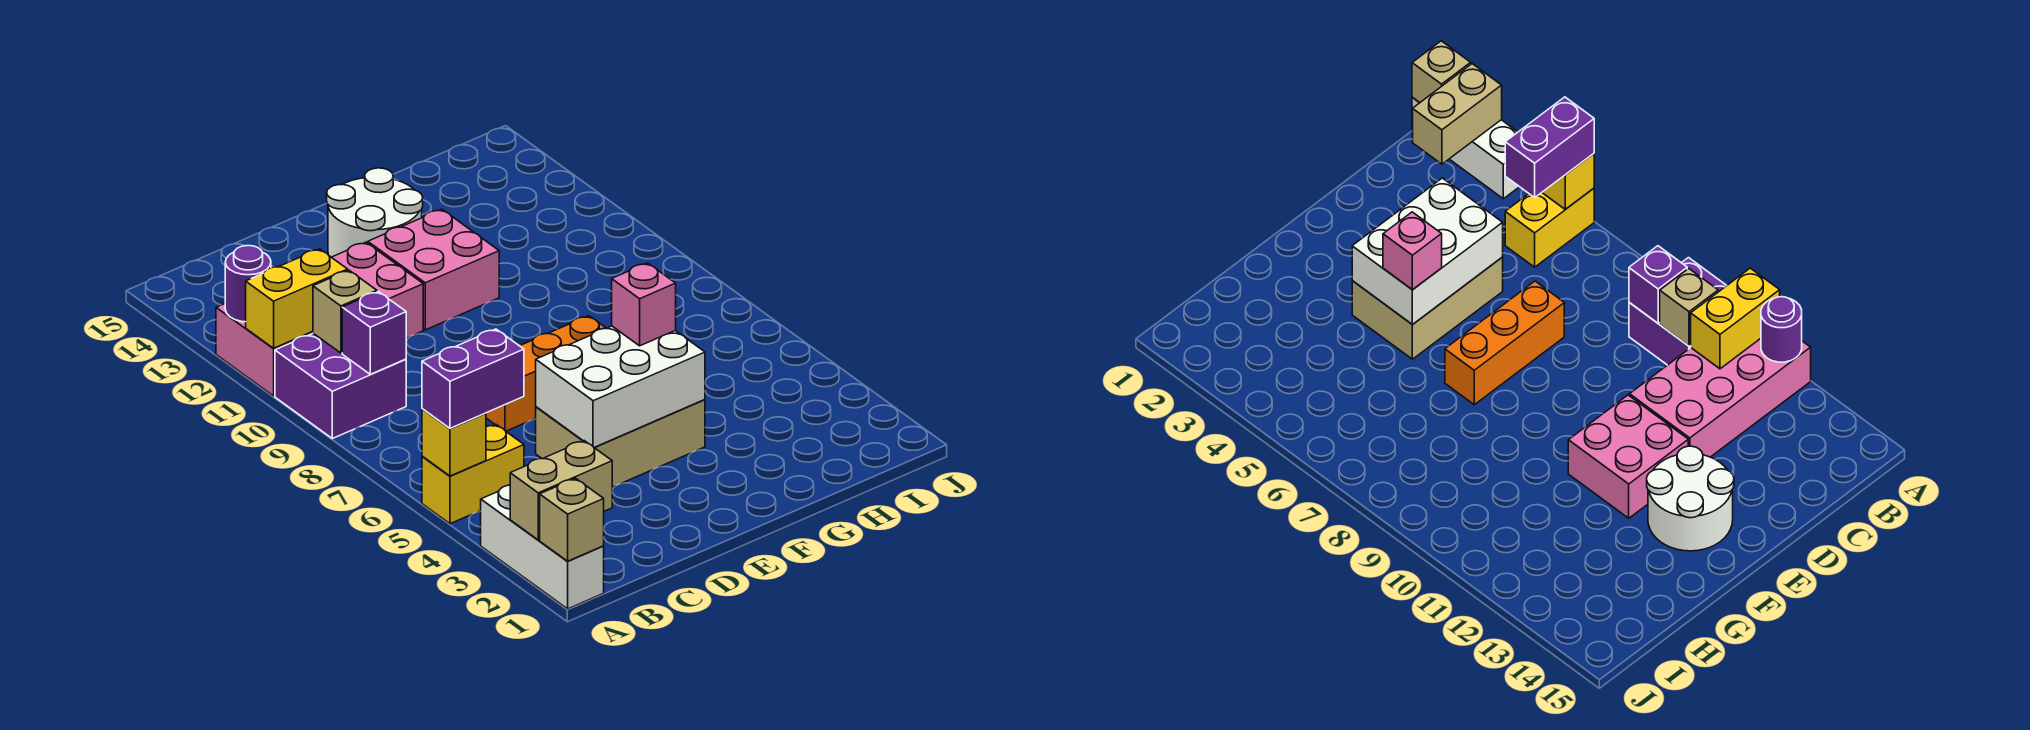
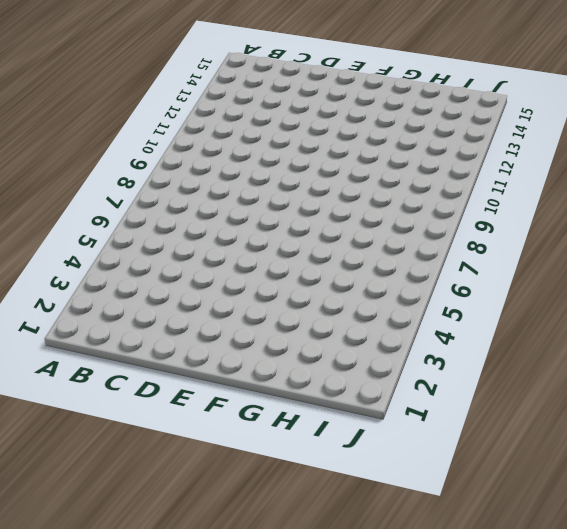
none -> white 1x3 brick [481,485,604,609]
none -> yellow 1x2 brick [422,424,524,524]
none -> purple 2x2 brick [275,333,406,439]

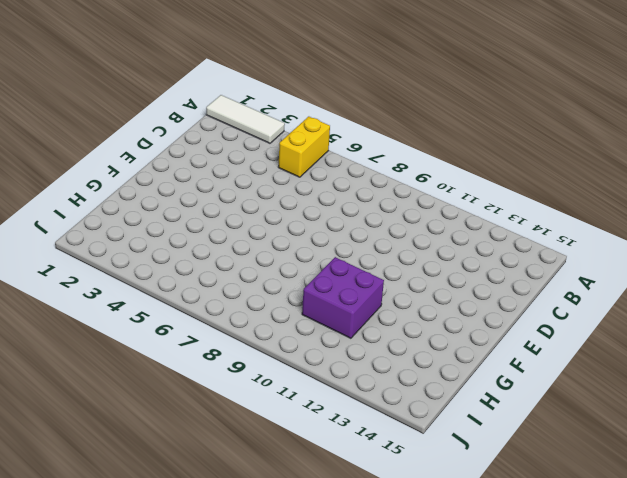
white 1x3 tile [206,95,285,143] -> white 1x3 brick [481,485,604,609]
purple 2x2 brick [302,257,384,338] -> purple 2x2 brick moved to [275,333,406,439]
none -> pink 2x4 brick [216,242,423,396]
none -> tan 2x3 brick [536,400,705,487]
none -> orange 1x3 brick [486,316,606,431]

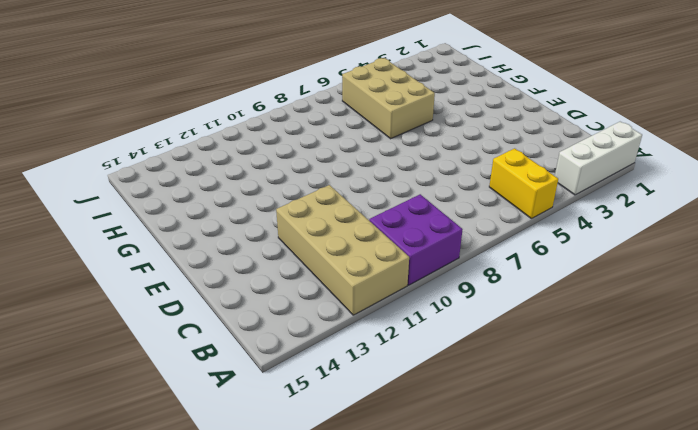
tan 2x4 brick [276,185,409,315] -> pink 2x4 brick [216,242,423,396]
tan 2x3 brick [342,58,435,139] -> tan 2x3 brick moved to [536,400,705,487]
none -> orange 1x3 brick [486,316,606,431]
none -> pink 2x2 brick [368,209,499,330]
none -> white 2x2 round brick [327,168,423,257]

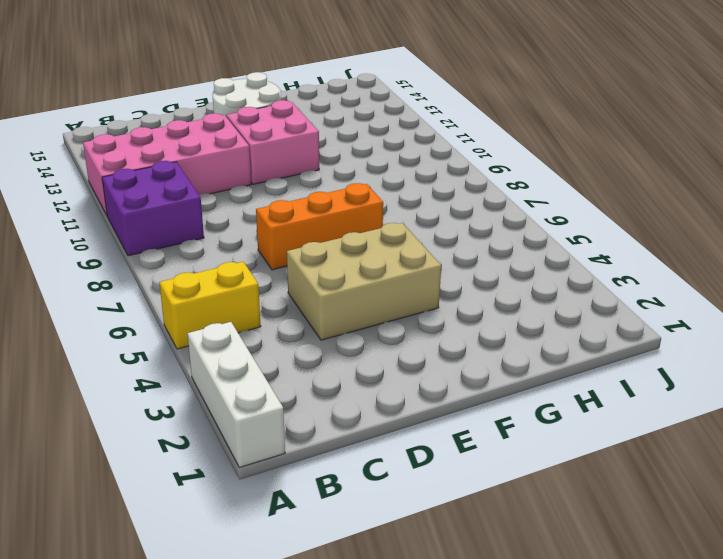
none -> tan 1x1 brick [540,478,604,561]
none -> tan 1x2 brick [510,441,612,540]
none -> yellow 1x1 brick [422,409,486,476]

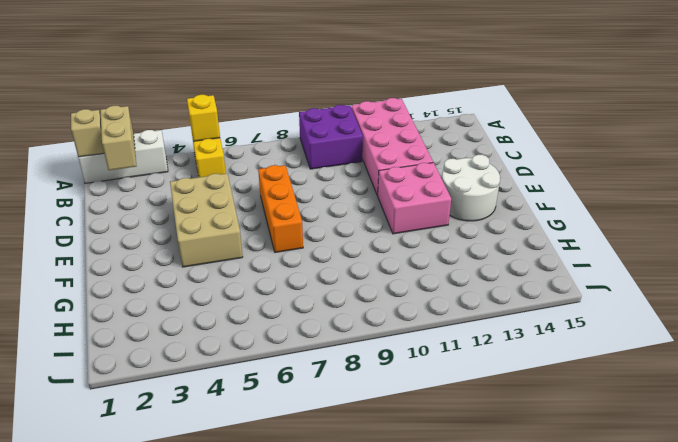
none -> yellow 1x2 brick [246,249,348,348]
none -> purple 1x1 round brick [225,246,271,322]
none -> purple 1x1 brick [342,291,406,374]

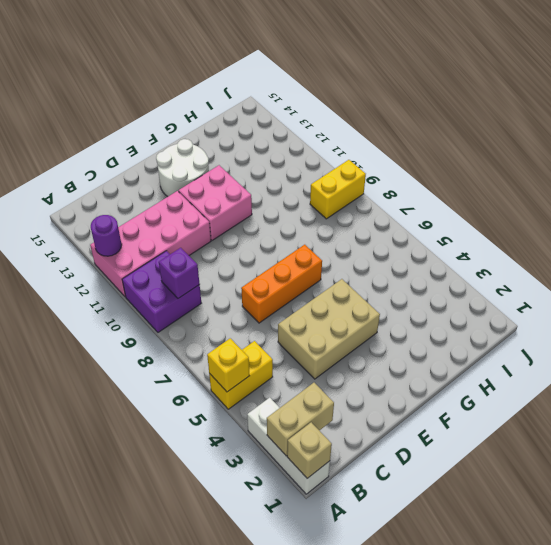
yellow 1x2 brick [310,160,366,219] -> yellow 1x2 brick moved to [246,249,348,348]
none -> tan 1x1 brick [313,270,377,353]
none -> white 2x3 brick [536,326,705,448]
none -> purple 1x2 brick [422,329,524,428]

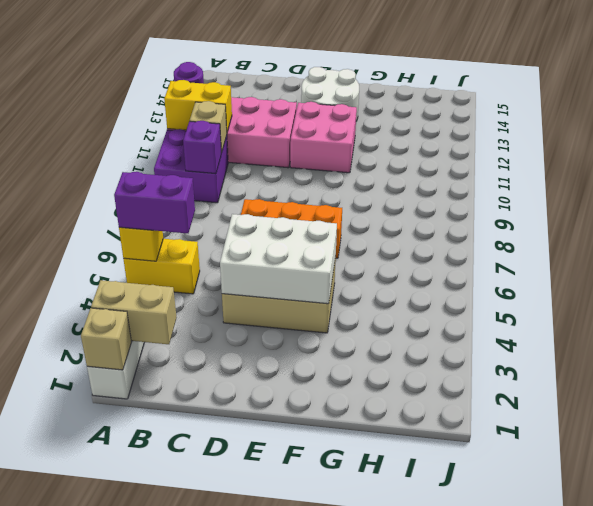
none -> pink 1x1 brick [612,263,676,346]

